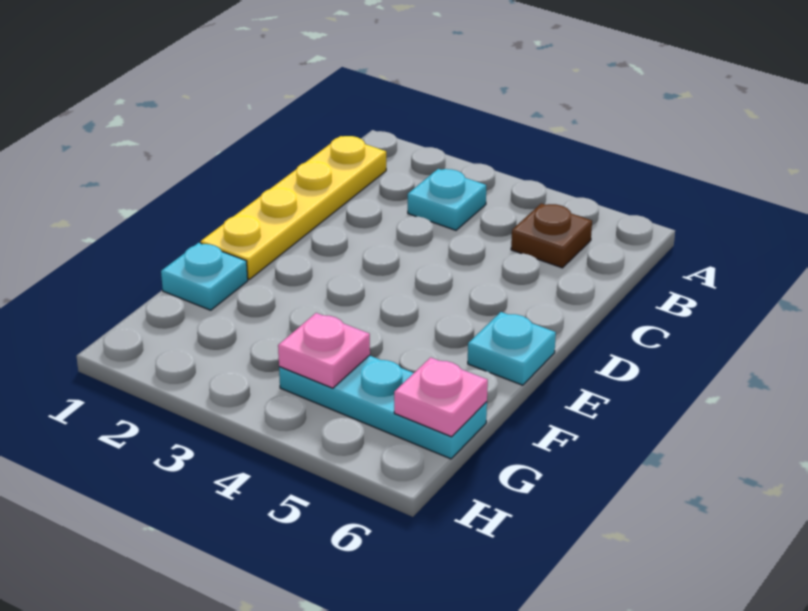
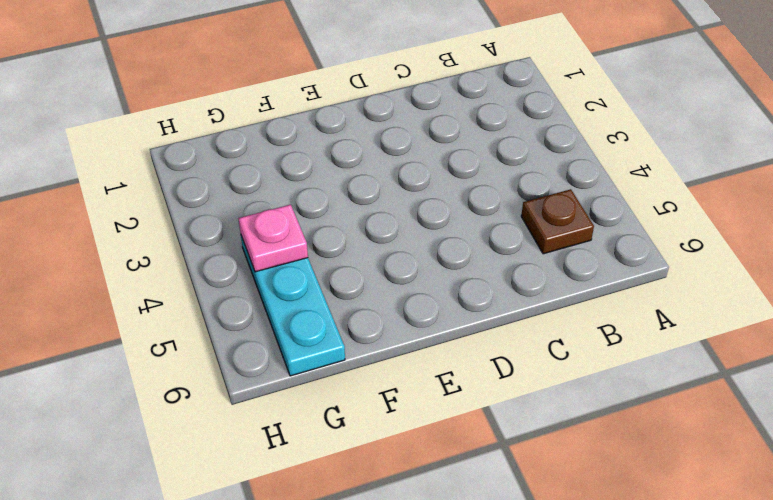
none -> yellow 1x4 plate [201,136,386,279]
none -> cyan 1x1 plate [408,169,486,230]

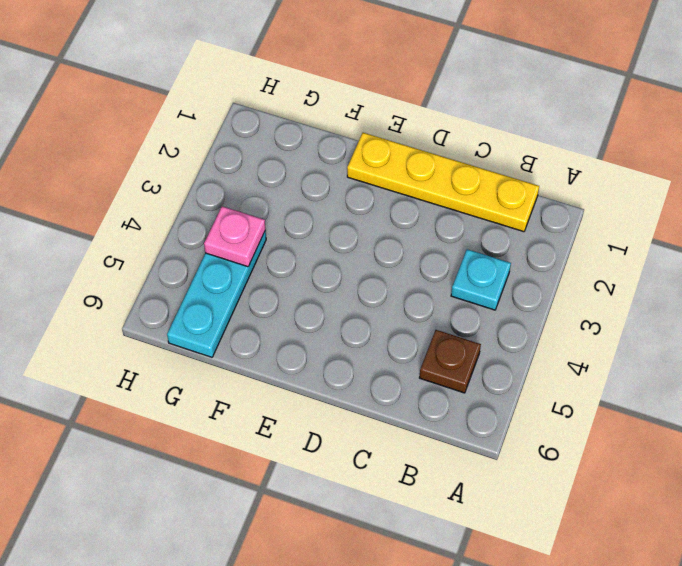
none -> cyan 1x1 plate [468,312,556,385]
none -> cyan 1x1 plate [161,243,248,310]

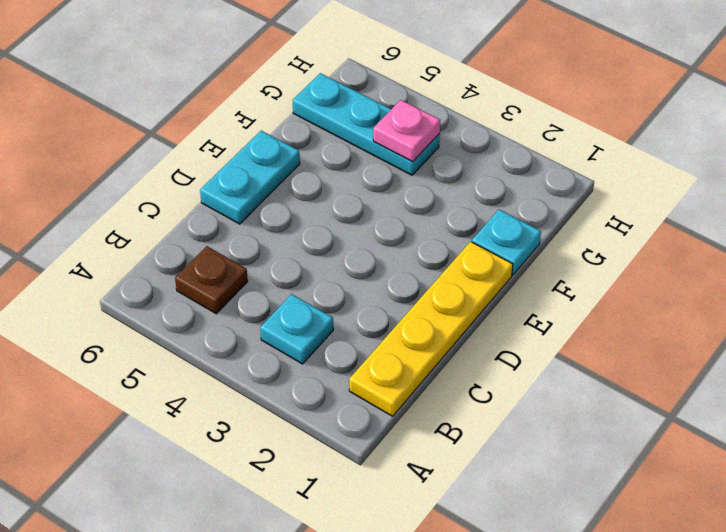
cyan 1x2 plate [200,131,300,224] -> cyan 1x1 plate [468,312,556,385]
none -> pink 1x1 plate [394,357,488,437]

